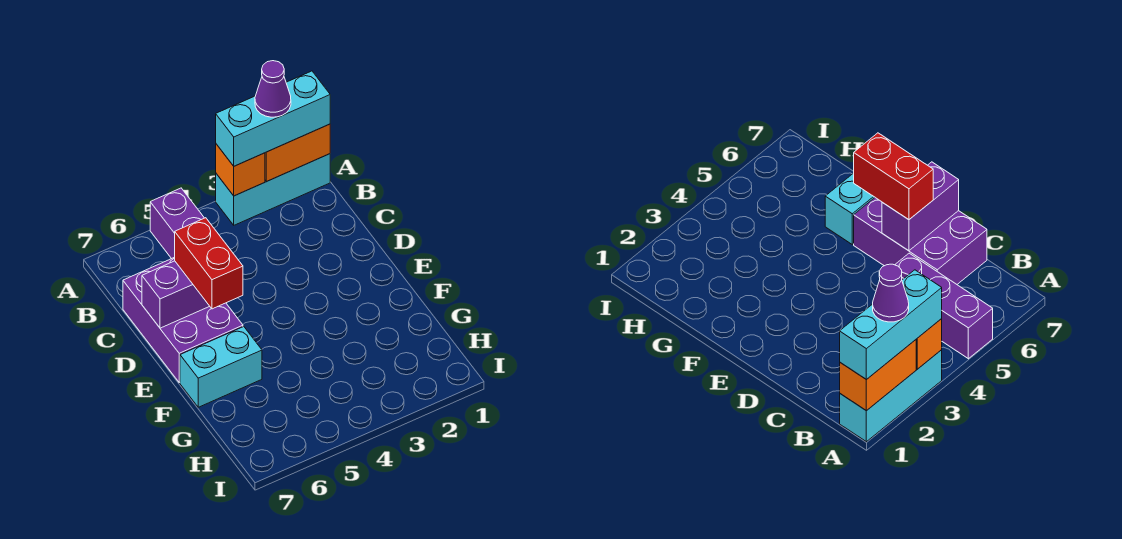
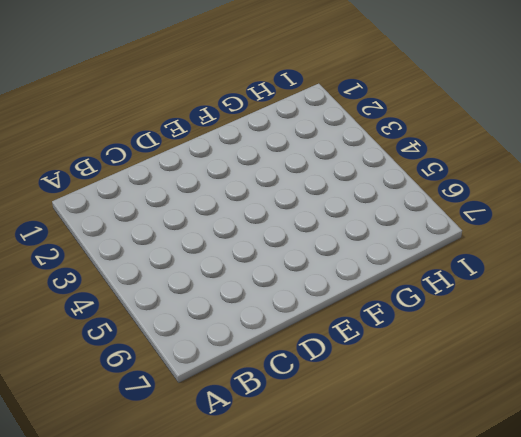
none -> cyan 1x3 brick [216,154,330,225]
none -> purple 1x3 brick [150,188,204,259]

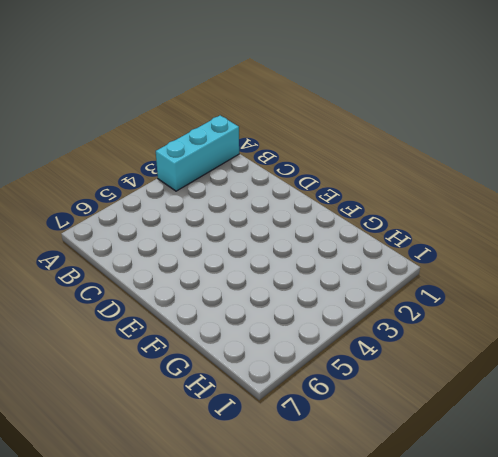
none -> purple 1x3 brick [150,188,204,259]
none -> purple 2x3 brick [123,257,243,382]

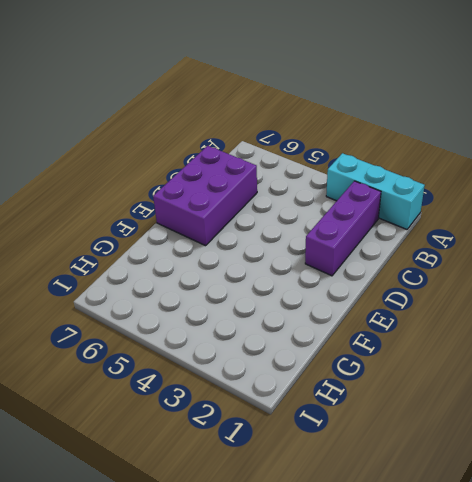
purple 1x3 brick [305,181,381,276] -> purple 1x3 brick moved to [150,188,204,259]
none -> cyan 1x2 brick [180,327,262,407]
none -> orange 1x2 brick [265,124,330,181]

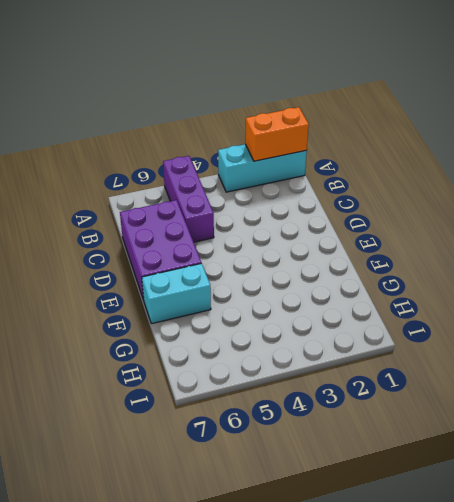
none -> orange 1x1 brick [216,144,265,196]
none -> purple 1x2 brick [142,261,210,328]

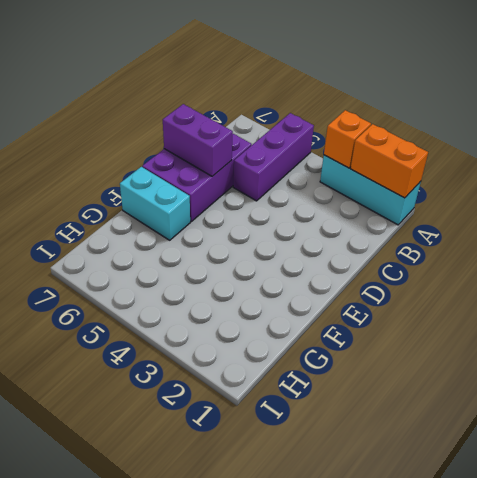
none -> cyan 1x3 brick [216,71,330,166]
none -> red 1x2 brick [175,218,243,309]

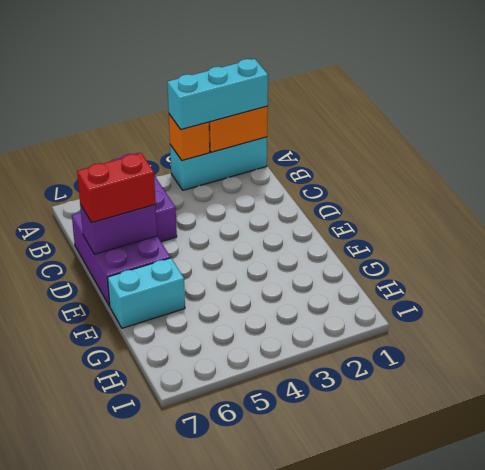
red 1x2 brick [77,153,156,223] -> red 1x2 brick turned to [175,218,243,309]
none -> purple 1x1 cone [255,61,291,117]

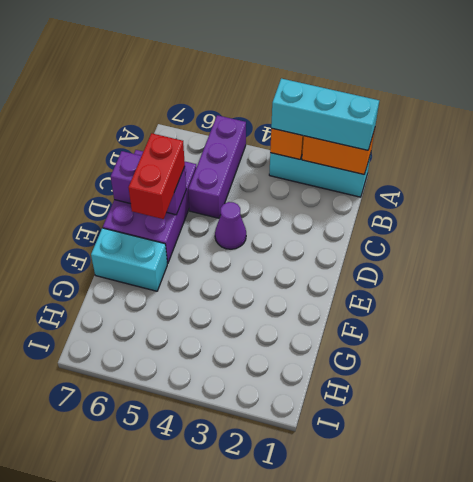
purple 1x1 cone [215,202,246,249] -> purple 1x1 cone moved to [255,61,291,117]

